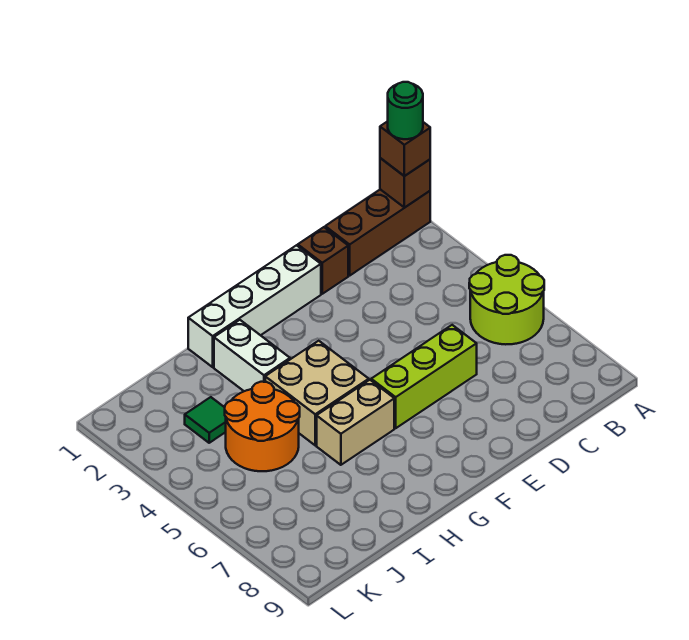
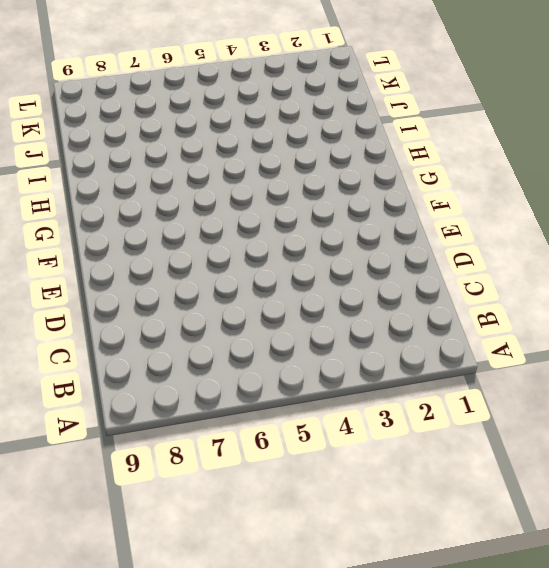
none -> brown 1x3 brick [325,189,430,276]
none -> lime 2x2 round brick [469,255,544,344]
none -> brown 1x1 brick [298,227,348,294]

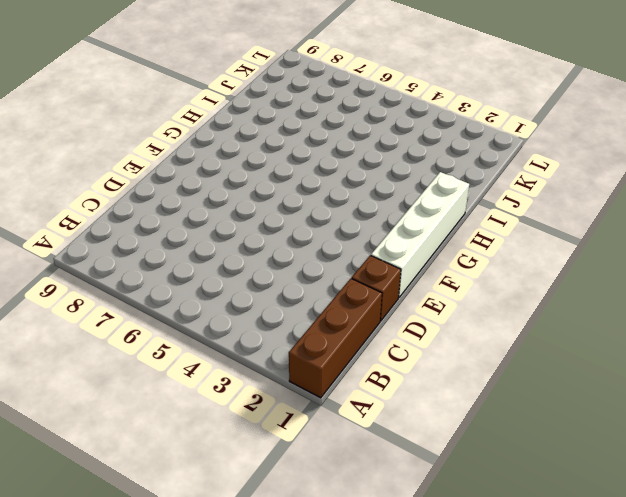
none -> lime 2x2 round brick [469,255,544,344]
none -> lime 1x3 brick [371,325,477,428]
none -> tan 2x2 brick [265,341,369,445]

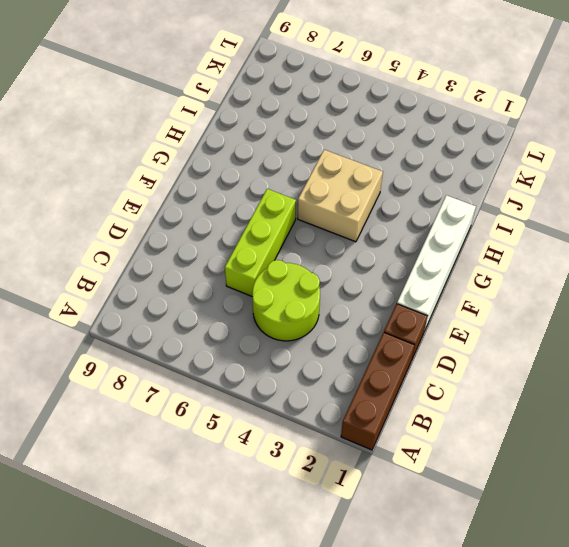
lime 2x2 round brick [252,260,320,341] -> lime 2x2 round brick moved to [469,255,544,344]
none -> tan 1x2 brick [317,380,394,465]
none -> white 1x2 brick [214,320,290,391]
none -> orange 2x2 round brick [225,382,300,471]

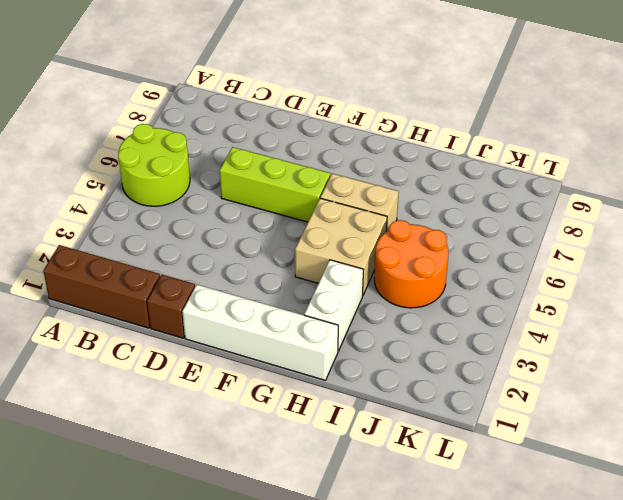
none -> green 1x1 tile [185,397,226,443]
none -> brown 1x1 brick [380,158,430,208]
none -> brown 1x1 brick [380,121,430,176]

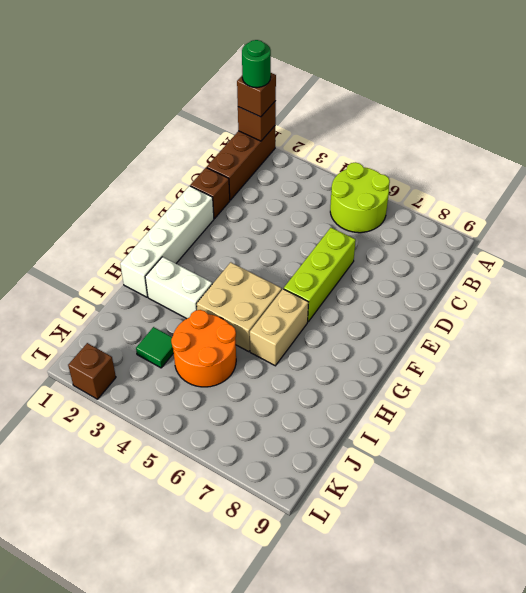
brown 1x1 brick [68,343,116,399] -> none

